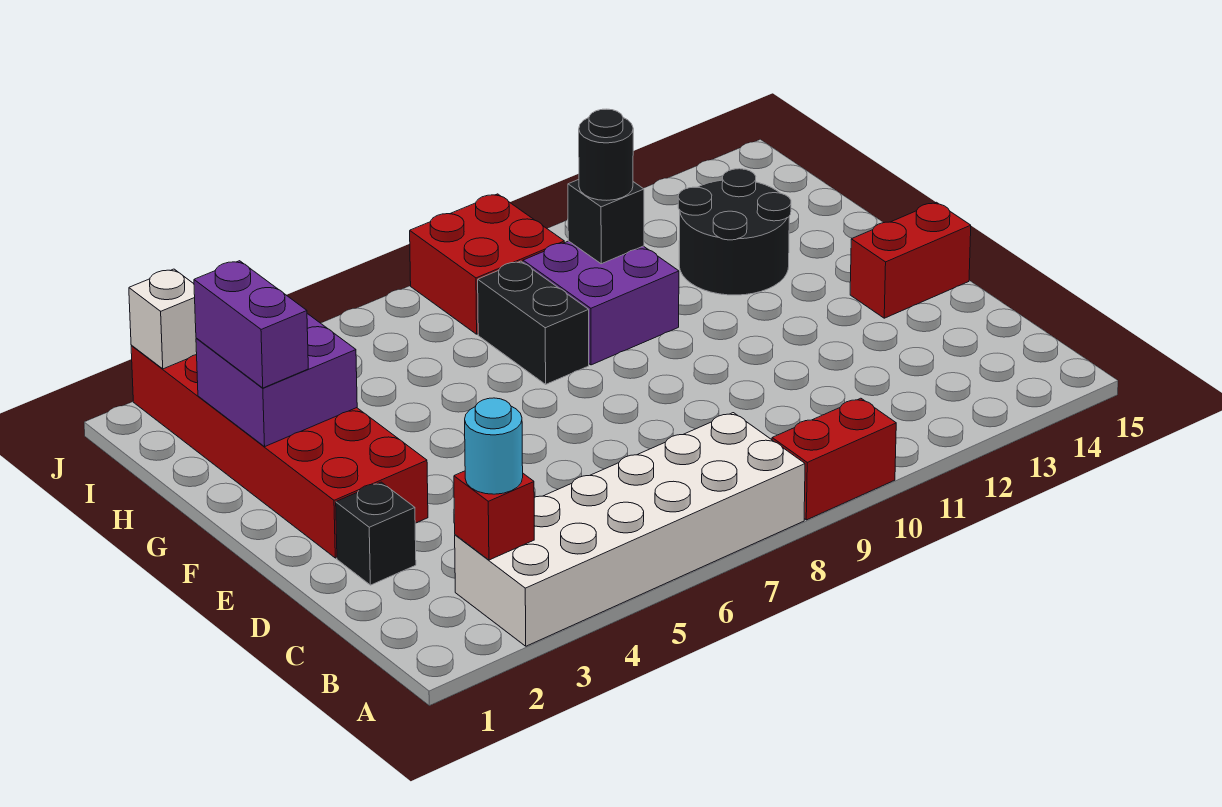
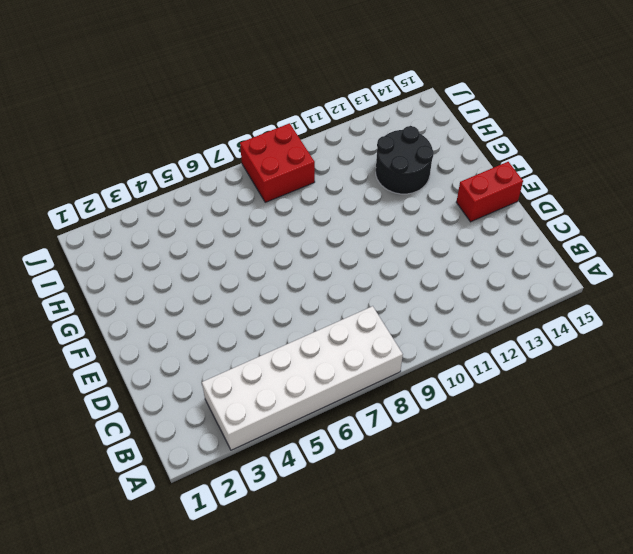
none -> red 1x2 brick [772,398,896,520]
none -> black 1x1 brick [336,482,416,585]
none -> red 2x6 brick [131,346,428,558]

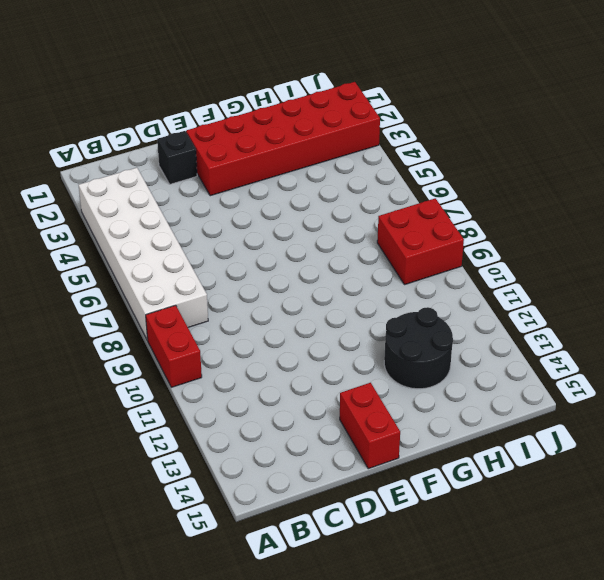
none -> black 1x2 brick [478,261,589,384]
none -> purple 2x2 brick [523,241,679,365]
none -> red 1x1 brick [454,471,534,560]

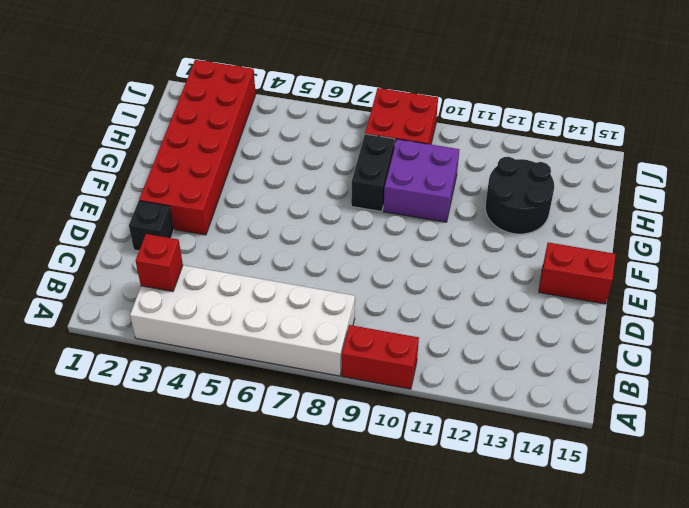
none -> purple 2x2 brick [196,314,357,447]
none -> black 1x1 brick [568,180,644,264]
none -> white 1x1 brick [129,269,197,369]

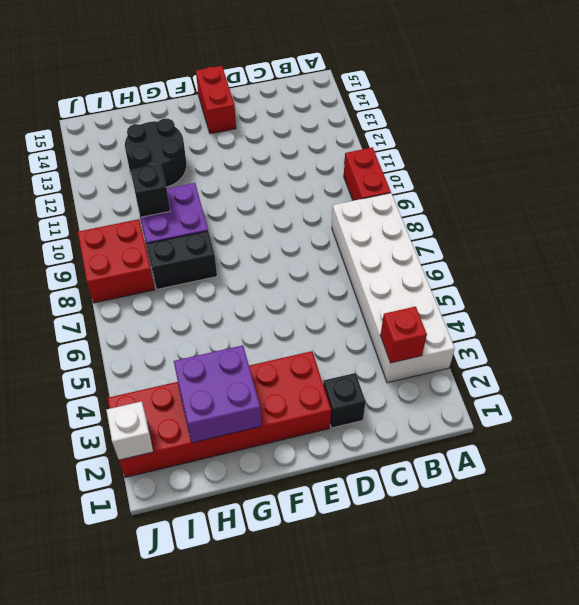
none -> cyan 1x1 round brick [465,398,523,494]
none -> purple 1x2 brick [194,261,308,388]
none -> black 1x1 round brick [579,109,633,200]

